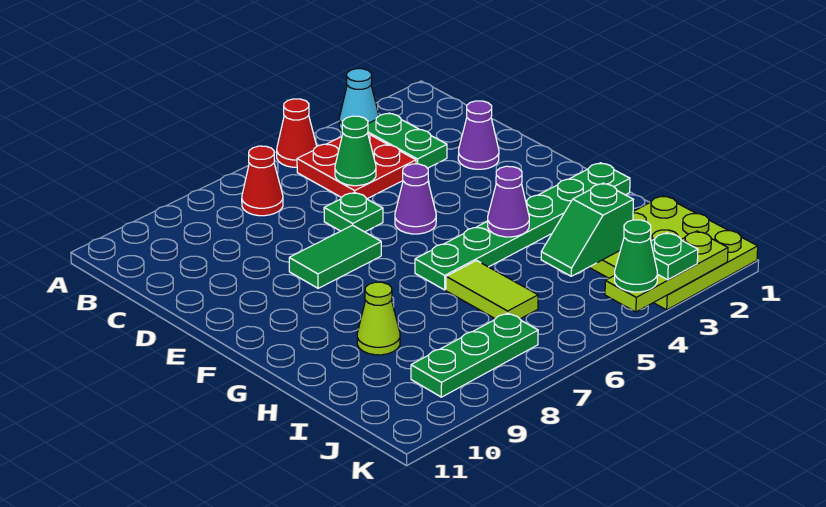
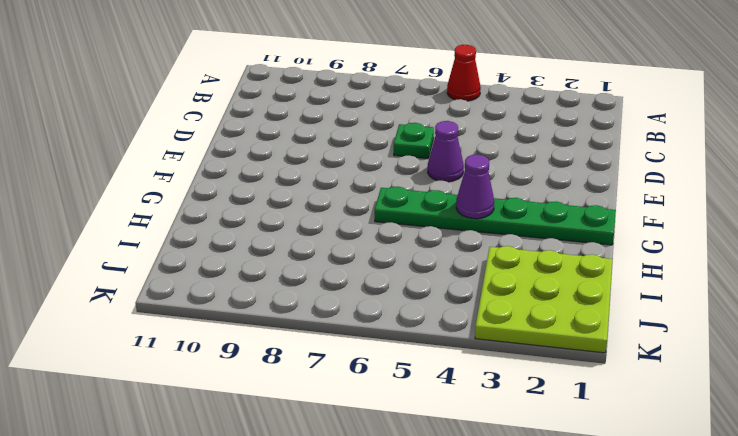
none -> cyan 1x1 cone [339,69,379,131]
none -> green 1x2 plate [368,113,447,168]
none -> red 2x2 plate [297,133,416,199]

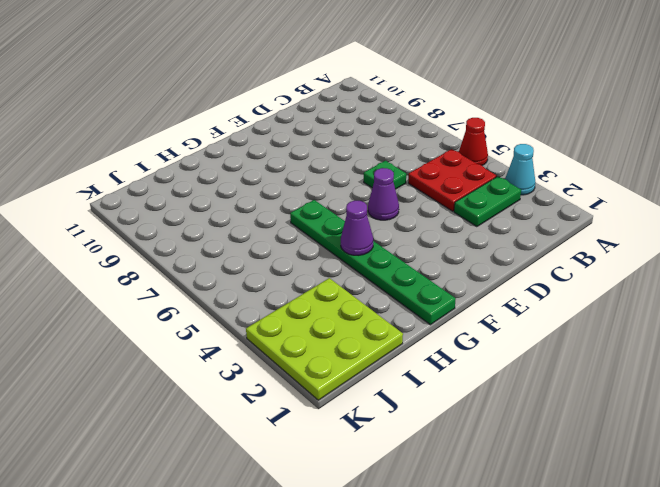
none -> red 1x1 cone [242,146,283,216]
none -> purple 1x1 cone [458,101,499,169]
none -> green 1x2 tile [289,225,381,288]

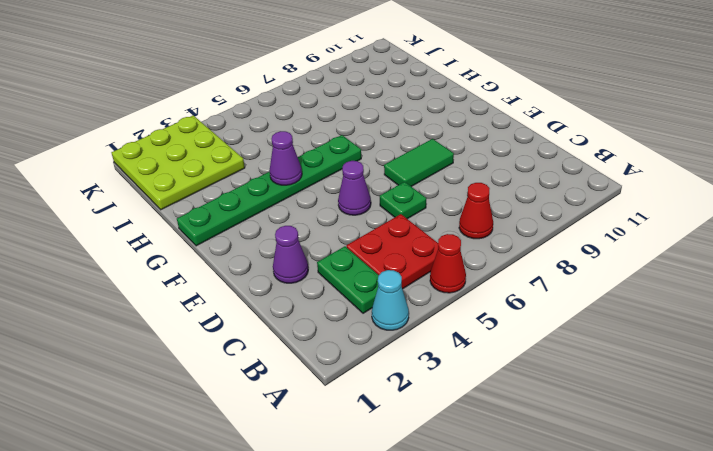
none -> lime 1x2 tile [446,261,538,319]
none -> lime 1x1 cone [357,282,400,355]
none -> green 1x3 plate [411,313,538,397]

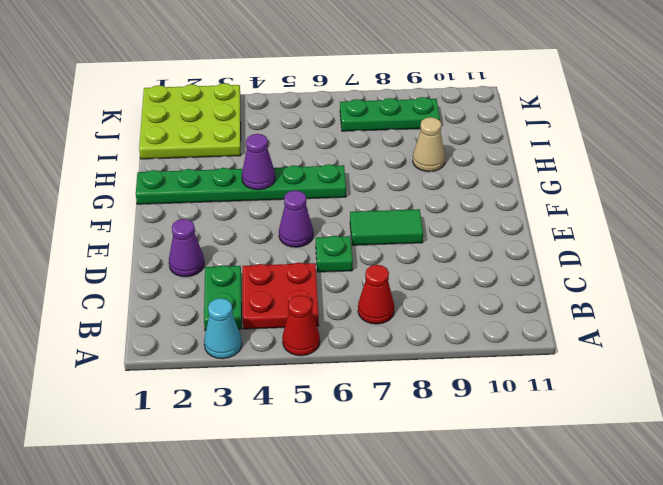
tan 1x1 cone [413,117,445,172] -> lime 1x1 cone [357,282,400,355]
none -> lime 1x2 tile [446,261,538,319]
none -> green 1x1 cone [335,116,376,186]
none -> green 1x2 slope [541,183,633,276]

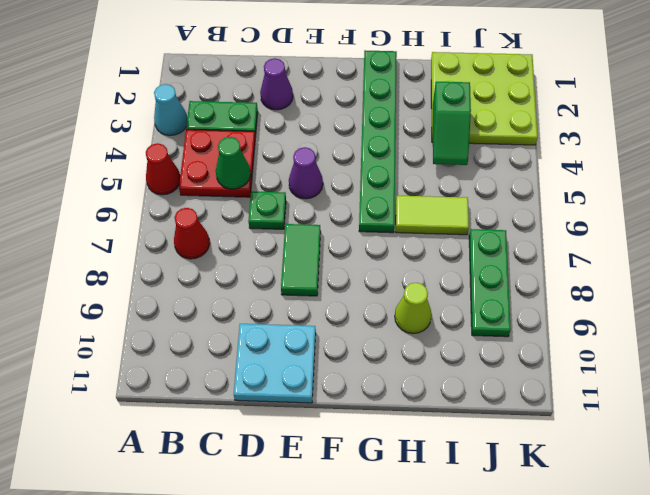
cyan 2x2 plate [234,324,316,403] -> none
none -> purple 1x1 cone [488,166,529,237]
none -> lime 1x3 plate [605,231,728,312]
none -> green 1x1 plate [651,233,698,280]

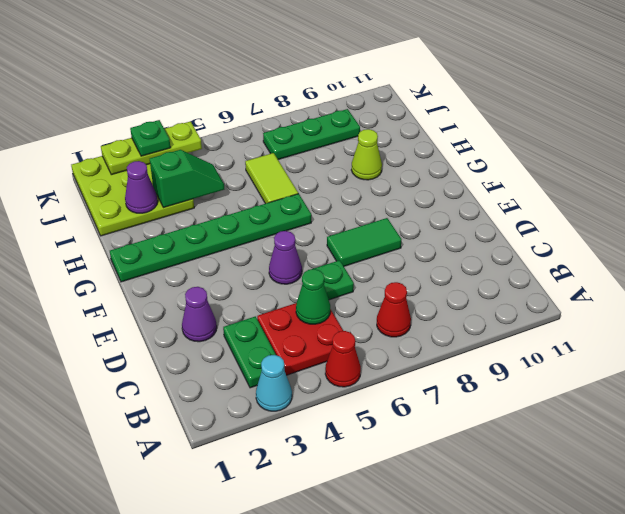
purple 1x1 cone [125,161,158,213] -> purple 1x1 cone moved to [488,166,529,237]
none -> green 1x1 cone [615,220,657,292]

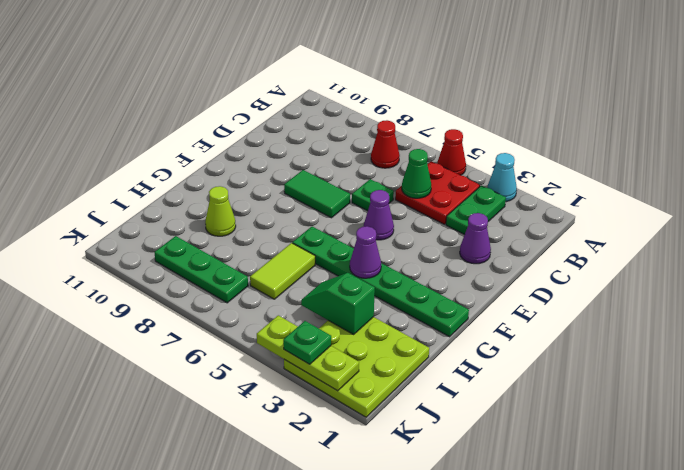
none -> green 1x1 cone [615,220,657,292]

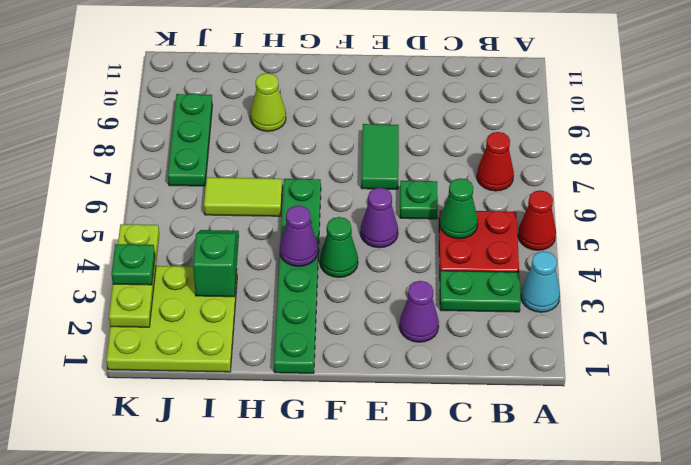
green 1x1 cone [320,217,358,277] -> green 1x1 cone moved to [615,220,657,292]

